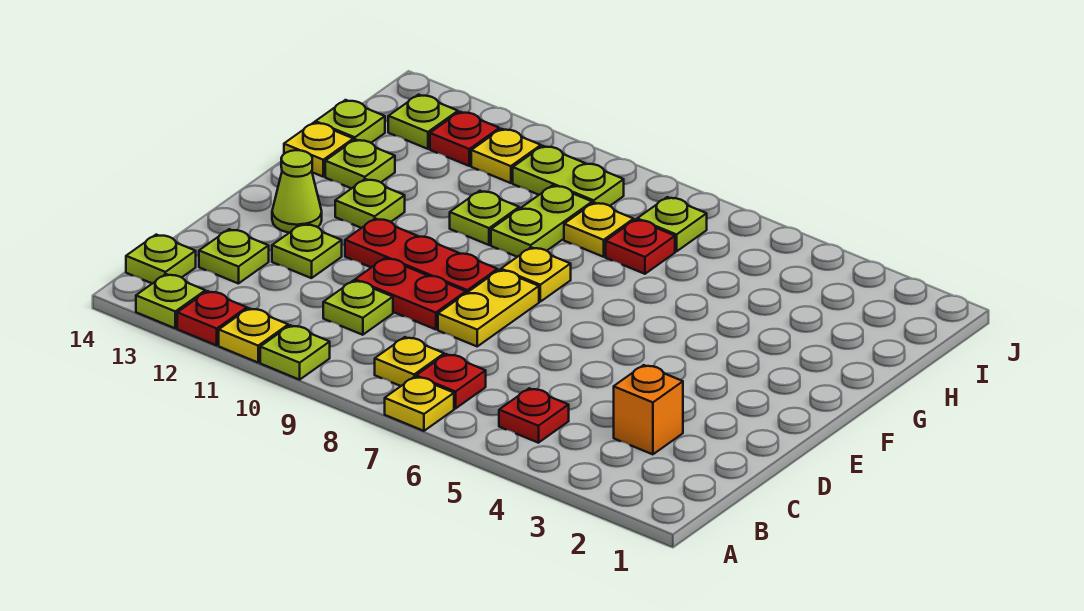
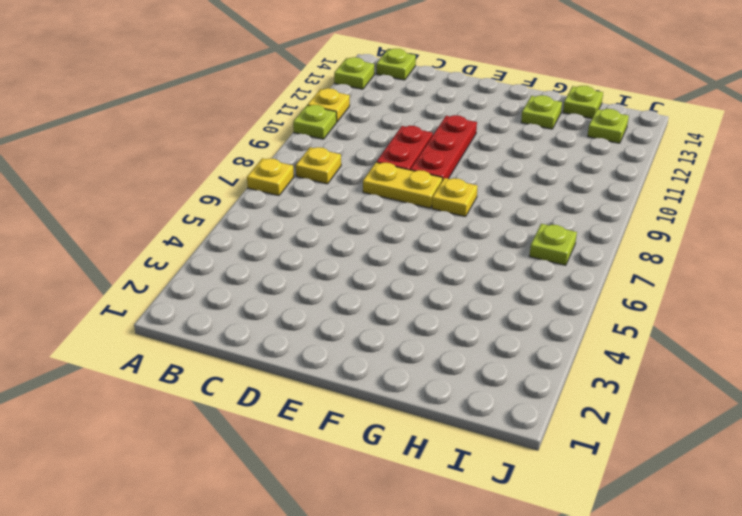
none -> red 1x1 plate [177,291,247,345]
none -> red 1x1 plate [499,388,569,443]
none -> red 1x1 plate [416,354,486,408]
none -> orange 1x1 brick [614,365,683,454]

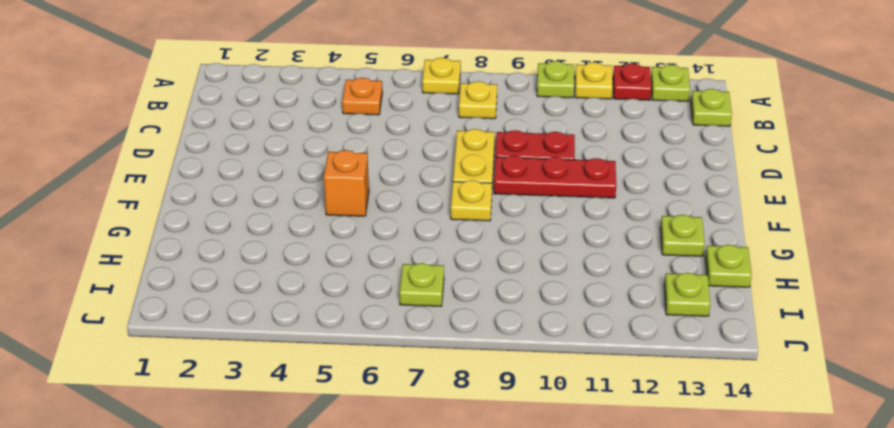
orange 1x1 plate [342,78,383,115] -> red 1x1 plate [499,388,569,443]
orange 1x1 brick [324,150,369,216] -> orange 1x1 brick moved to [614,365,683,454]
none -> red 1x1 plate [416,354,486,408]
none -> lime 1x1 plate [323,281,393,335]
none -> lime 1x1 plate [199,229,269,284]
none -> lime 1x1 plate [272,224,342,278]

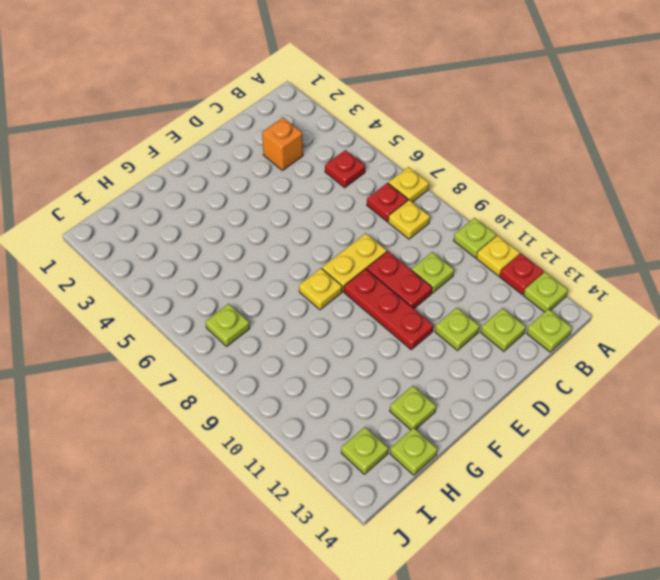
none -> lime 1x1 cone [272,150,322,233]
none -> lime 1x1 plate [335,179,405,228]
none -> lime 1x2 plate [491,185,592,257]
none -> lime 1x1 plate [450,191,519,245]

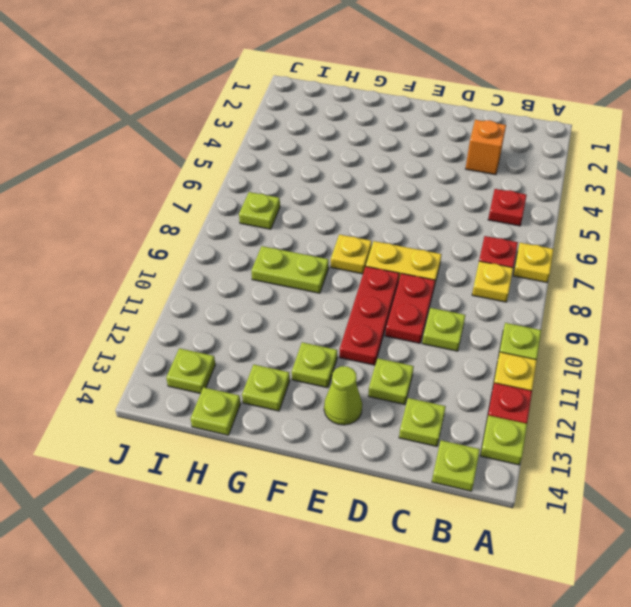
none -> lime 1x1 plate [450,191,519,245]
none -> yellow 1x1 plate [284,122,353,177]
none -> red 1x1 plate [606,220,675,274]
none -> yellow 1x1 plate [564,202,634,257]

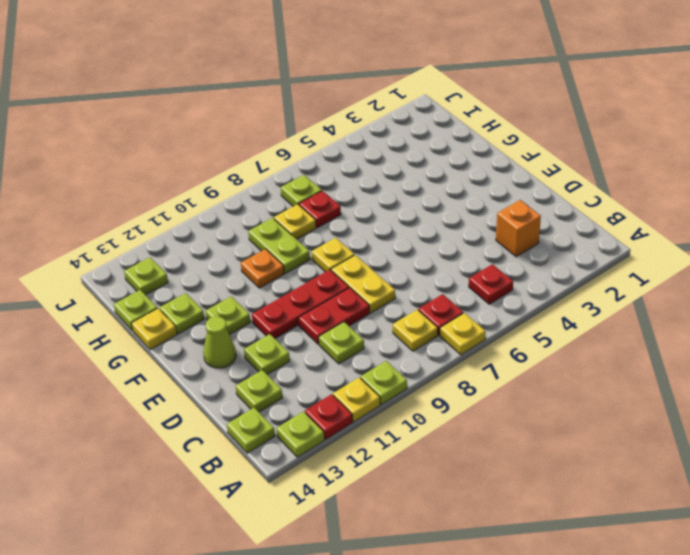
orange 1x1 plate [241,249,284,288] -> lime 1x1 plate [450,191,519,245]
none -> lime 1x2 plate [513,146,624,206]
none -> yellow 1x1 plate [471,129,541,183]
none -> red 1x1 plate [430,112,499,166]

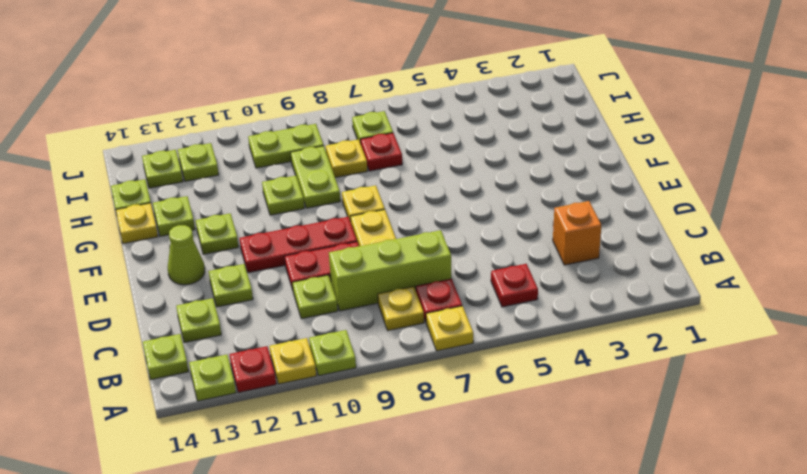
lime 1x3 brick [329,230,451,311] -> none
lime 1x1 plate [178,143,219,181] -> red 1x1 plate [430,112,499,166]
none -> yellow 1x1 plate [471,129,541,183]

